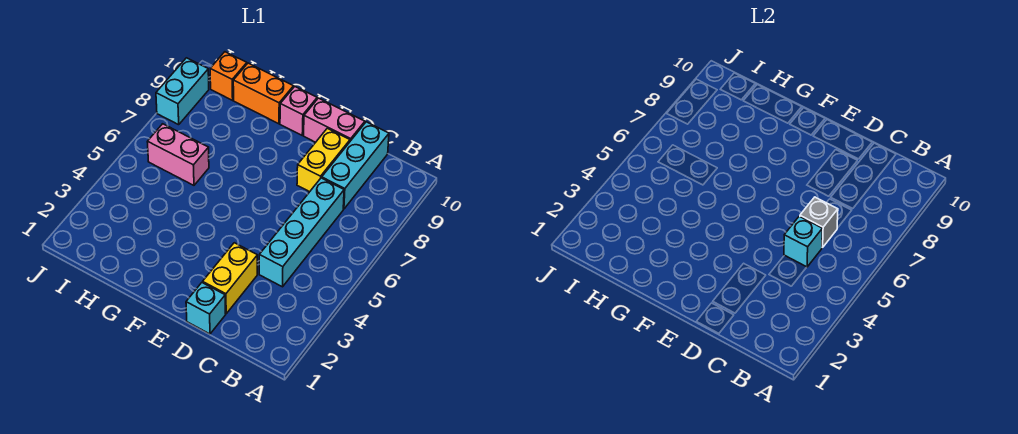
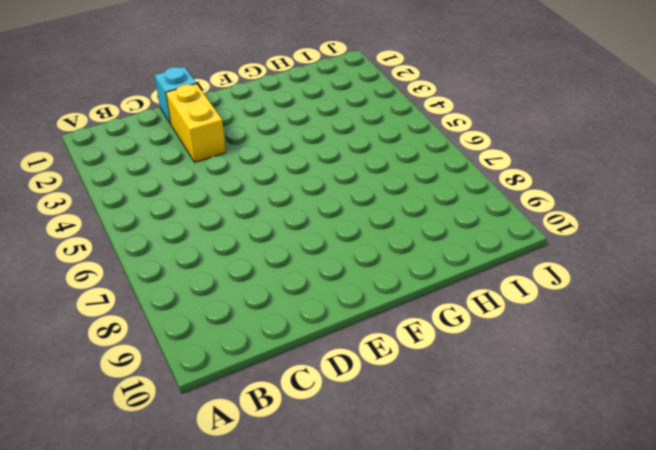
none -> cyan 1x4 brick [259,178,344,287]
none -> cyan 1x3 brick [322,122,389,209]
none -> yellow 1x2 brick [297,128,350,192]

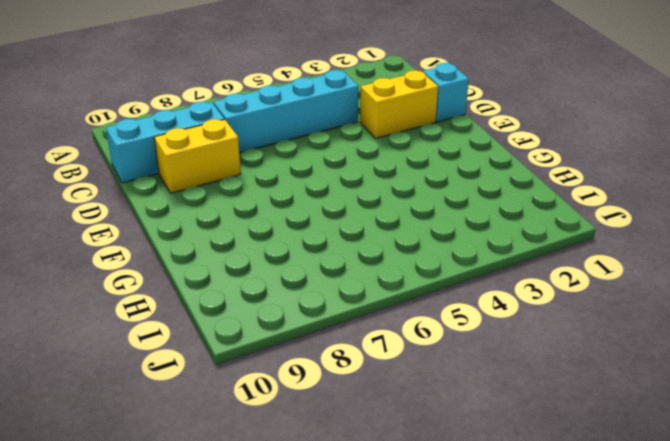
none -> pink 1x2 brick [304,98,365,142]
none -> pink 1x1 brick [280,87,317,135]
none -> orange 1x2 brick [233,63,294,124]

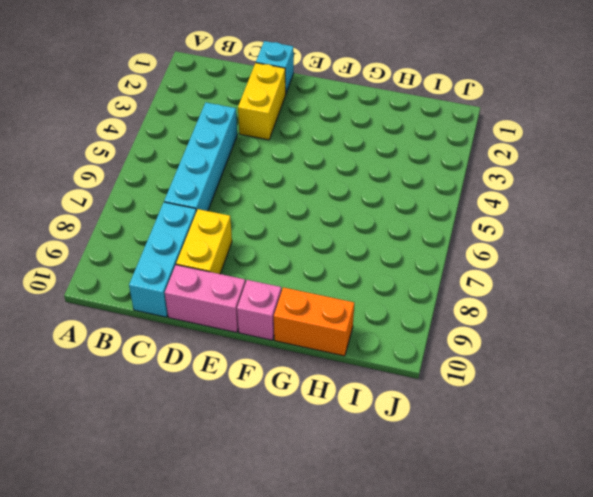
none -> pink 1x2 brick [147,124,209,185]
none -> orange 1x1 brick [210,52,247,100]
none -> cyan 1x2 brick [156,58,209,125]

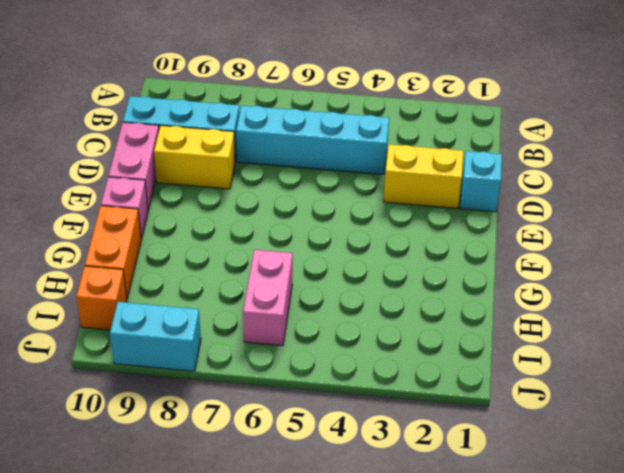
none -> cyan 1x1 brick [784,216,822,267]
none -> grey 1x1 brick [800,197,838,247]

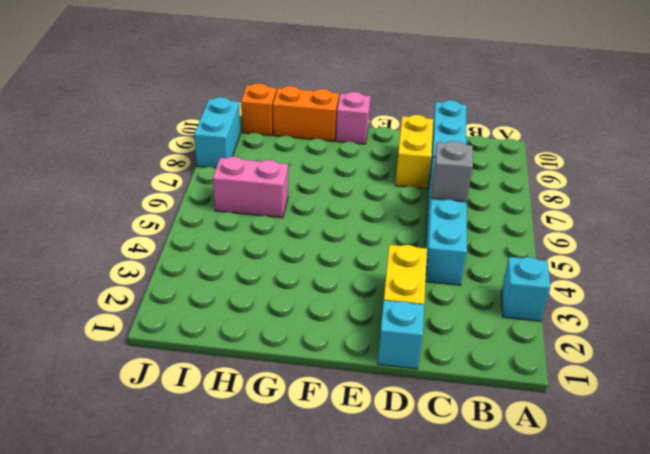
cyan 1x1 brick [501,257,550,321] -> cyan 1x1 brick moved to [784,216,822,267]
none -> pink 1x2 brick [304,98,365,142]

